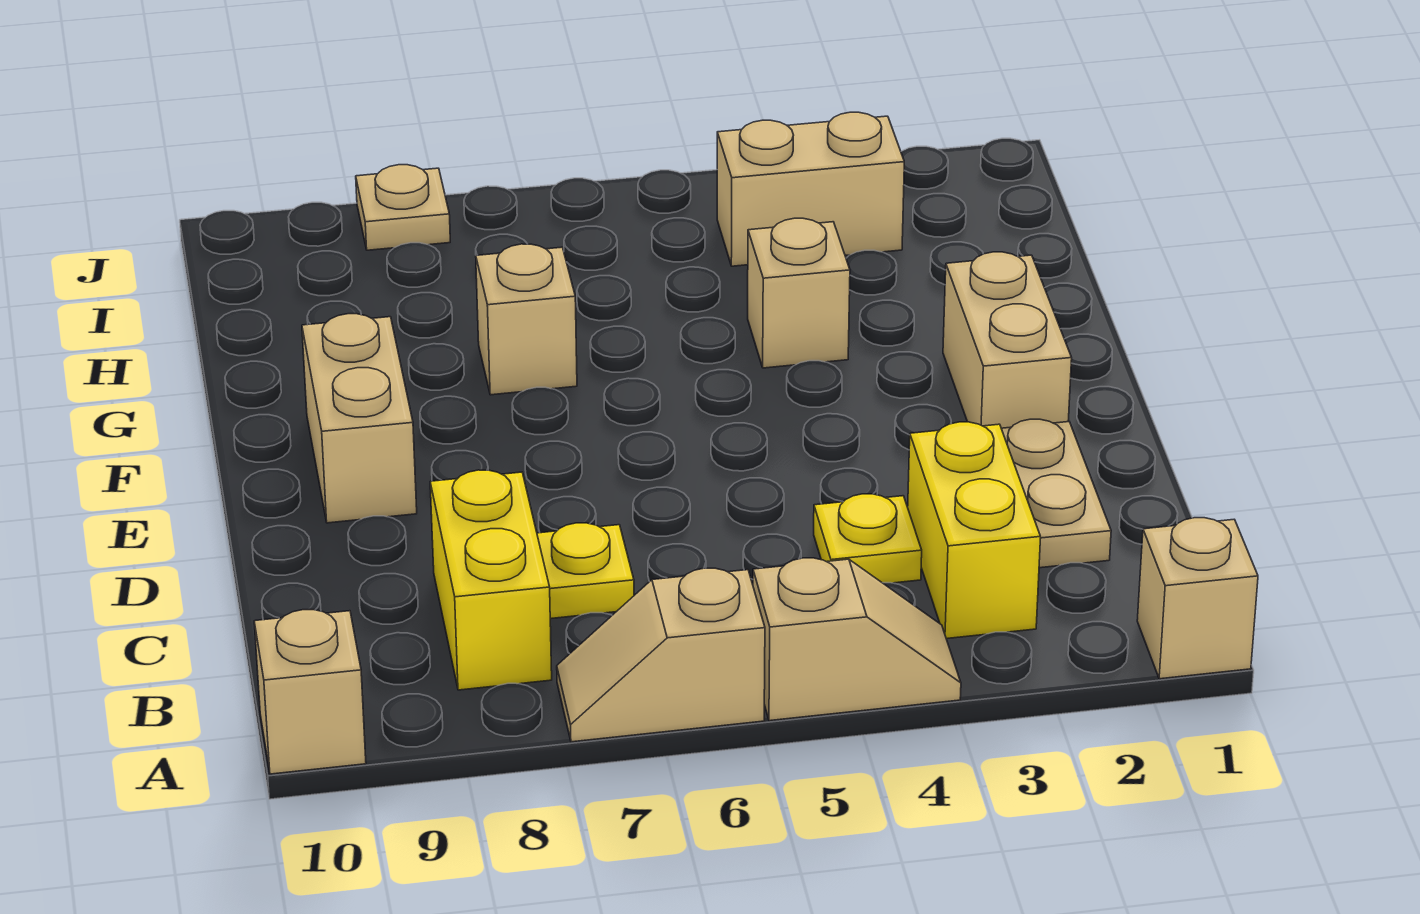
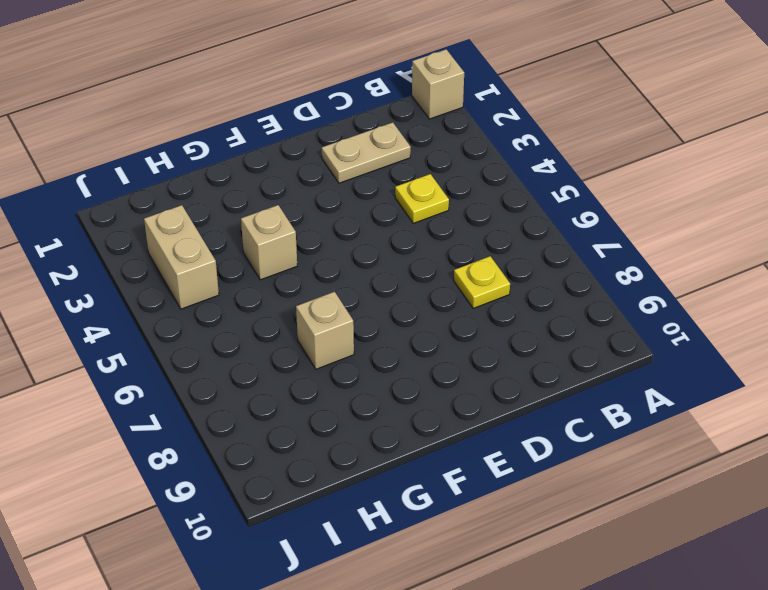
none -> tan 1x2 slope [753,558,961,721]
none -> tan 1x2 slope [557,568,765,742]
none -> tan 1x1 brick [254,610,366,774]

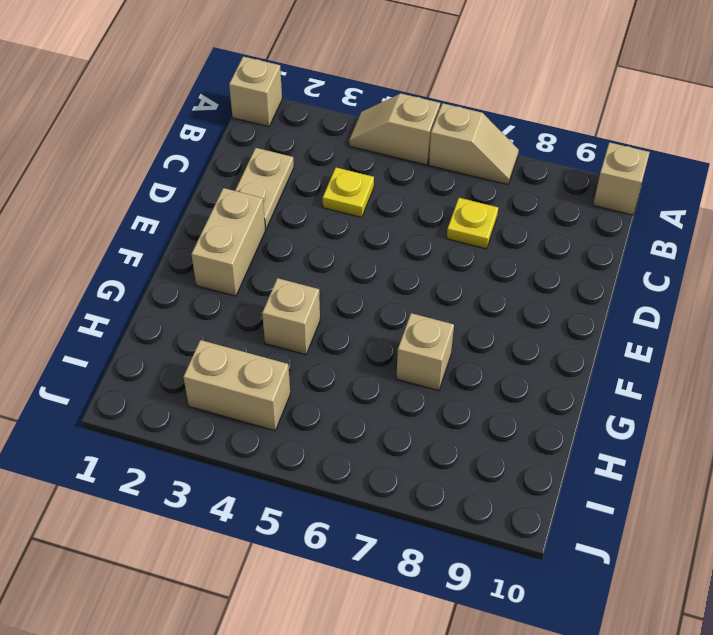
none -> yellow 1x2 brick [908,422,1041,639]
none -> yellow 1x2 brick [430,470,552,690]
none -> tan 1x2 brick [302,314,417,523]

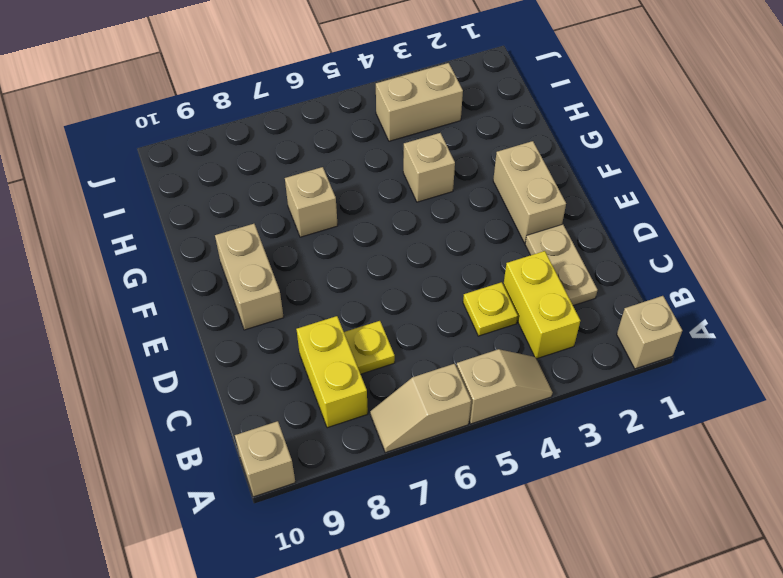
none -> tan 1x1 plate [356,165,450,250]

